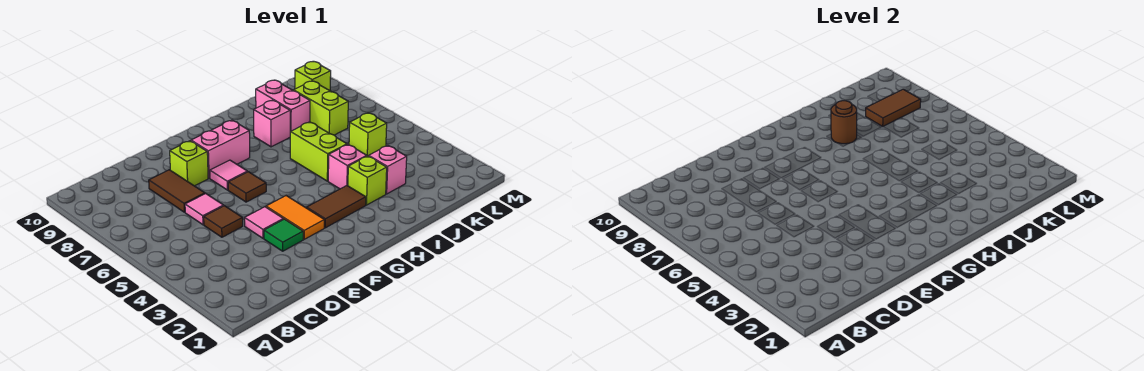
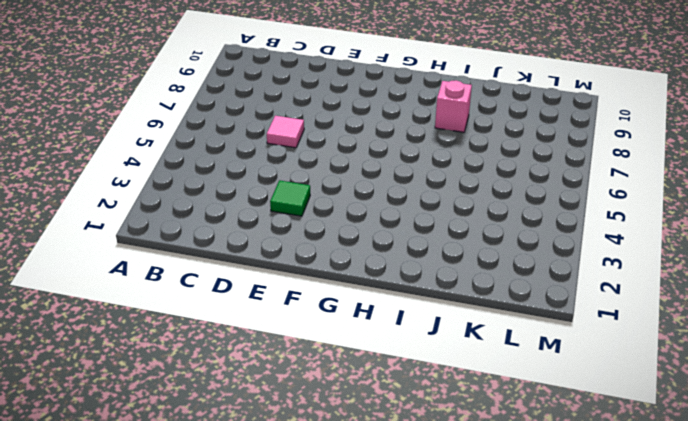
none -> brown 1x1 tile [204,206,243,237]
none -> brown 1x2 tile [149,170,205,212]
none -> pink 1x1 tile [245,207,283,238]

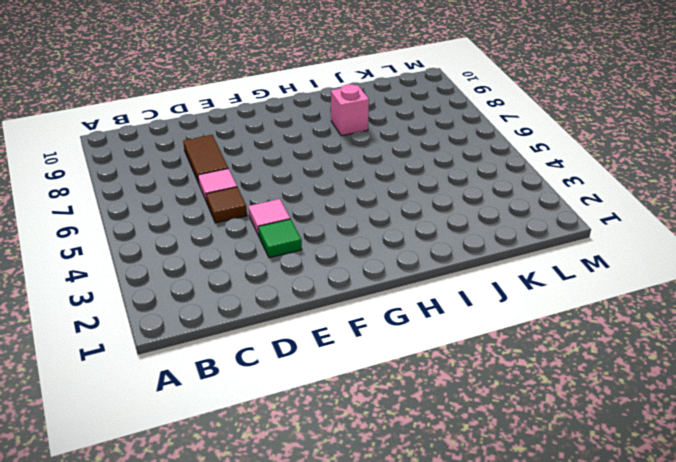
none -> lime 1x1 brick [170,141,208,186]
none -> orange 1x2 tile [266,196,324,239]
none -> brown 1x1 tile [228,172,266,202]

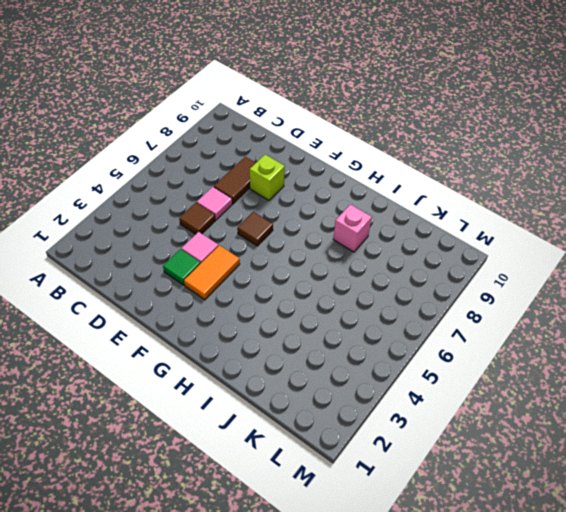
none -> pink 1x1 tile [210,160,247,190]
none -> pink 1x2 brick [191,120,250,178]
none -> brown 1x2 tile [307,186,366,228]

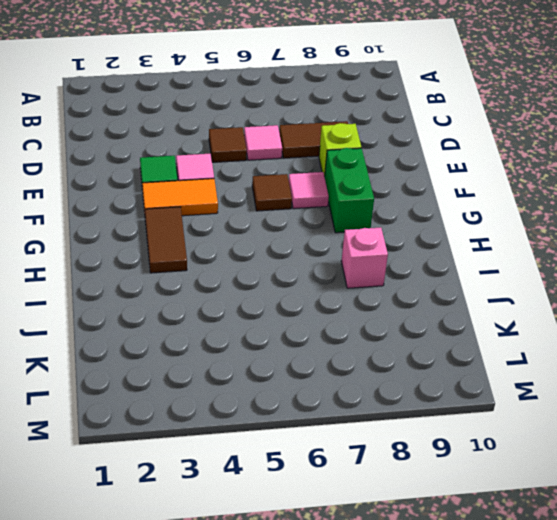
green 1x2 brick [325,148,374,233] -> pink 1x2 brick [191,120,250,178]
none -> lime 1x1 brick [348,156,387,205]
none -> pink 1x1 brick [328,145,367,189]
none -> lime 1x2 brick [290,122,347,181]

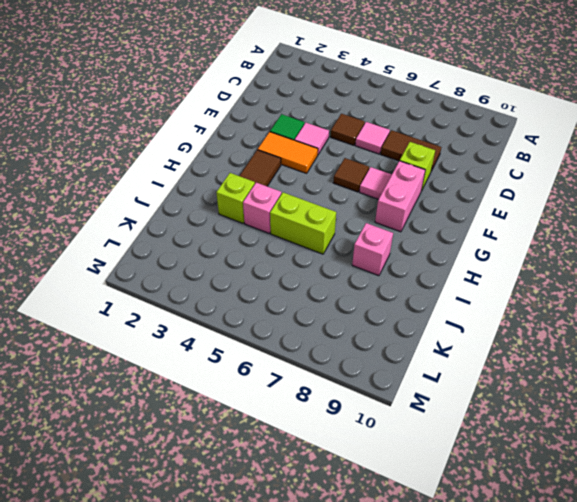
none -> pink 1x1 brick [369,145,407,194]
none -> pink 1x2 brick [256,80,310,132]
none -> lime 1x1 brick [349,113,387,156]

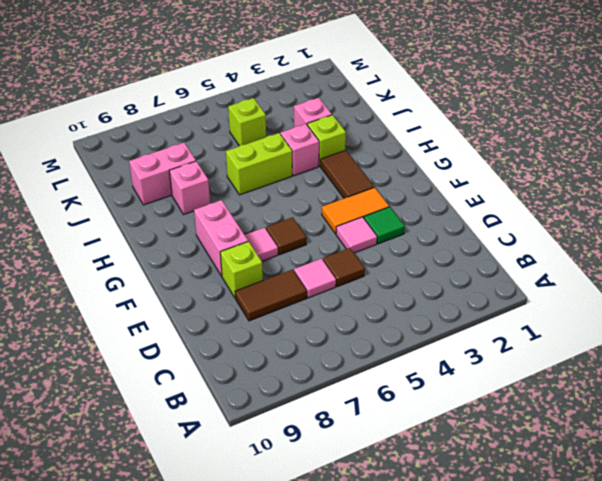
none -> lime 1x2 brick [294,81,348,135]
none -> lime 1x1 brick [295,61,331,91]
none -> brown 1x1 round brick [831,101,857,144]

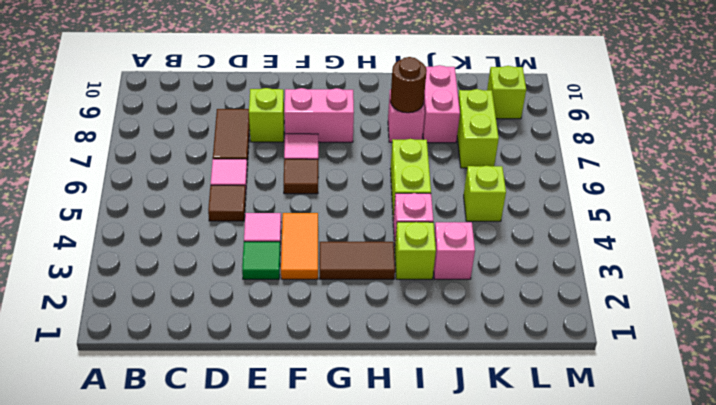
none -> brown 1x2 tile [866,89,921,126]

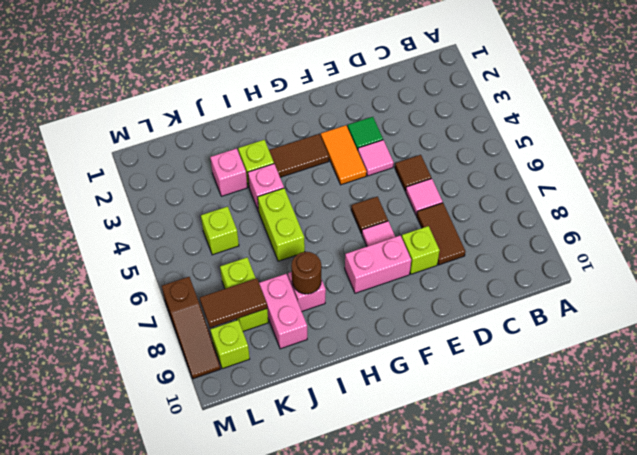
brown 1x3 slope [162,277,220,379] -> none

